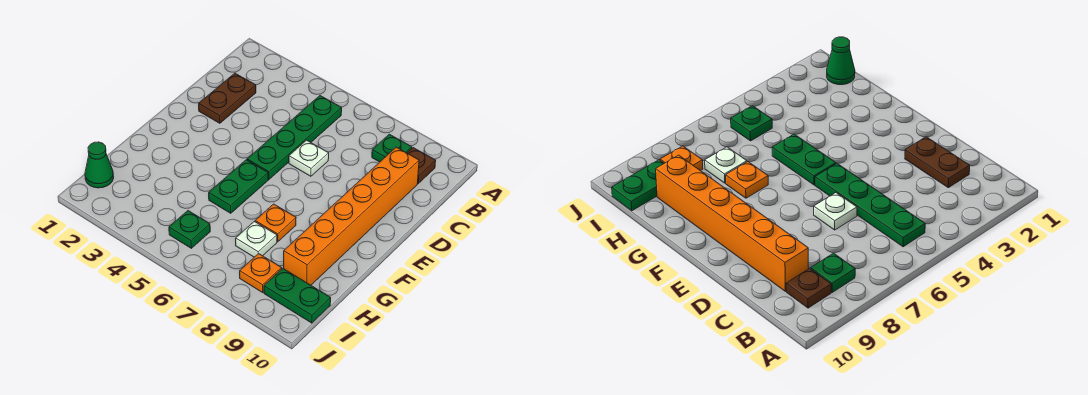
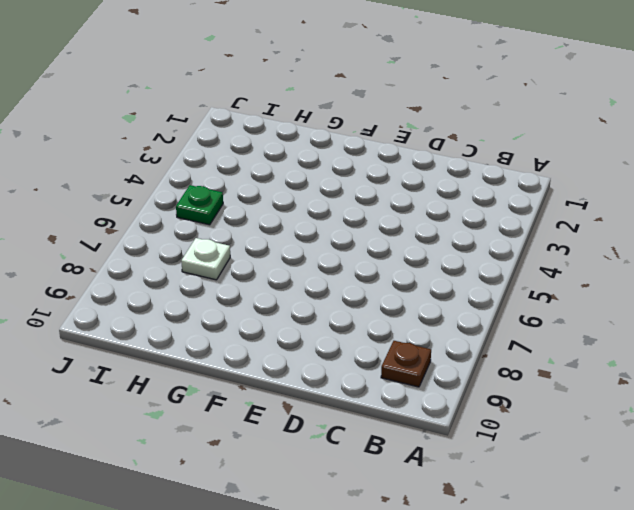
none -> green 1x4 plate [247,96,342,179]
none -> green 1x1 plate [372,134,412,162]
none -> brown 1x2 plate [199,73,256,123]

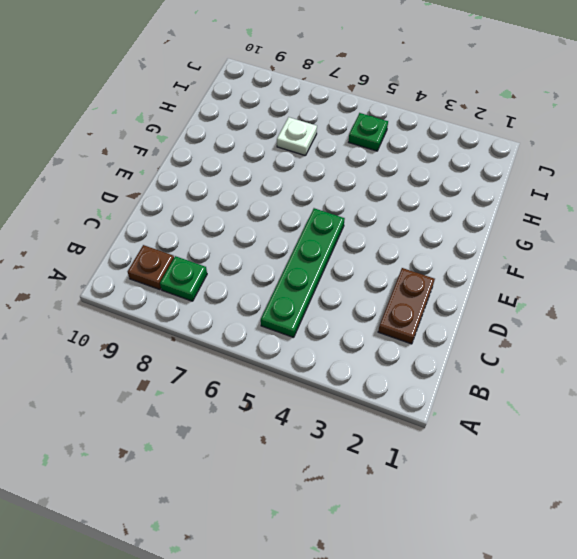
none -> orange 1x6 brick [284,147,419,285]
none -> white 1x1 plate [289,140,329,176]
none -> green 1x2 plate [209,160,268,213]

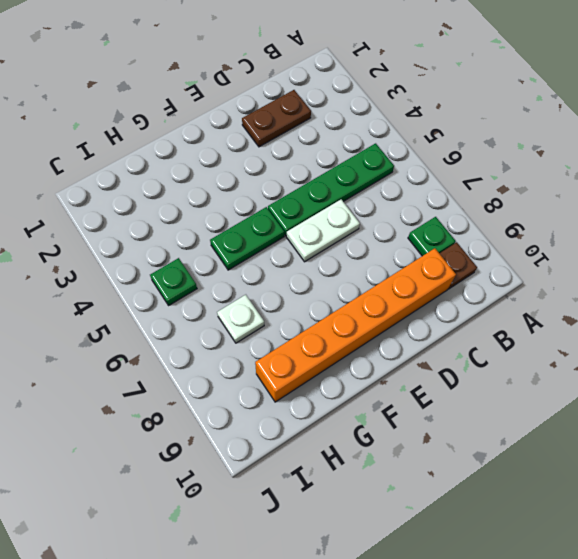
white 1x2 plate [286,199,360,262] -> white 1x1 plate [289,140,329,176]
none -> orange 1x1 plate [255,204,296,242]
none -> green 1x1 cone [85,142,114,188]
none -> orange 1x1 plate [240,253,282,292]

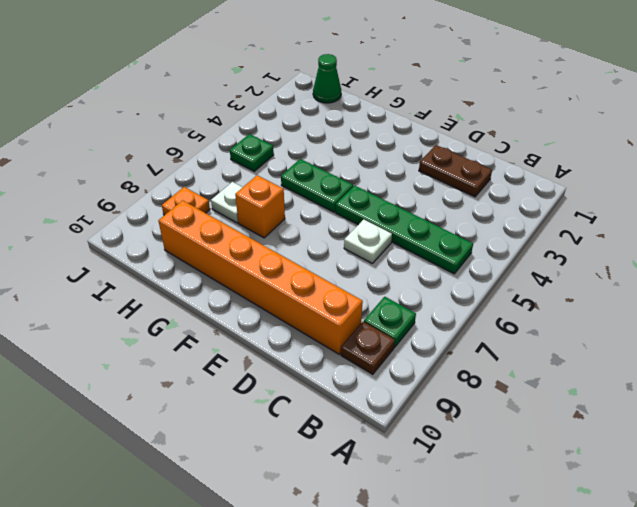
orange 1x1 brick [235,175,285,238] -> orange 1x1 plate [255,204,296,242]
none -> green 1x2 plate [264,268,331,323]

